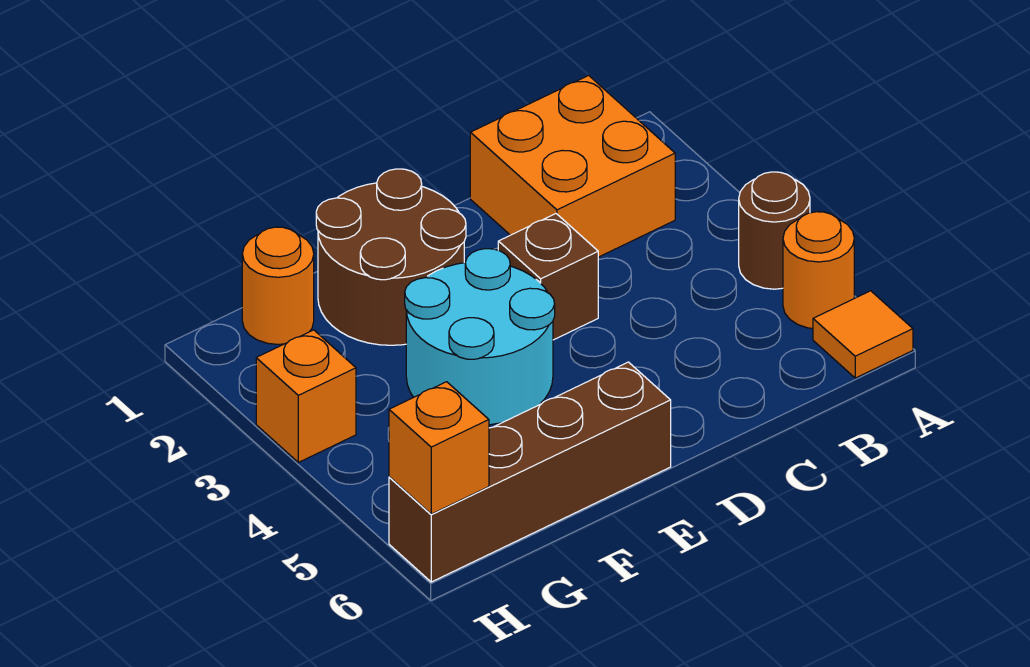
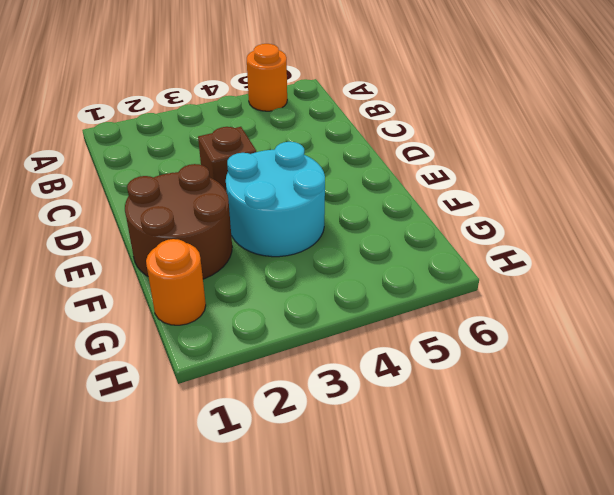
none -> brown 1x1 round brick [739,172,810,289]
none -> orange 1x1 tile [813,291,913,378]

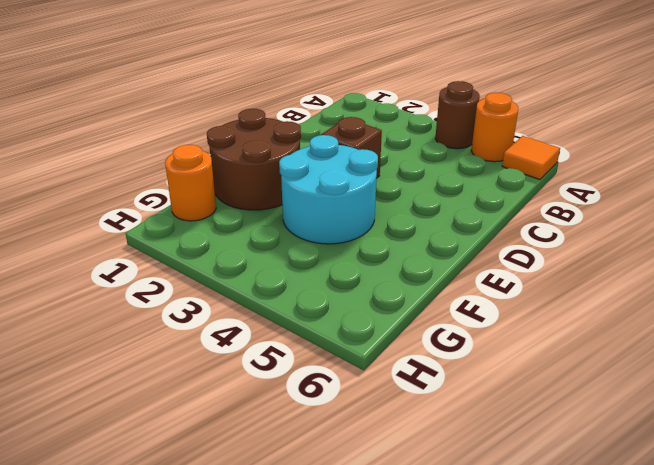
none -> orange 2x2 brick [470,75,675,257]
none -> brown 1x4 brick [389,362,671,582]

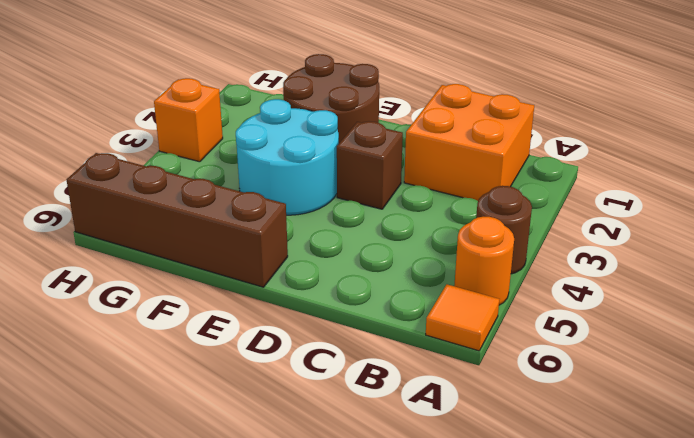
none -> orange 1x1 round brick [242,227,314,344]
none -> orange 1x1 brick [389,382,489,514]

